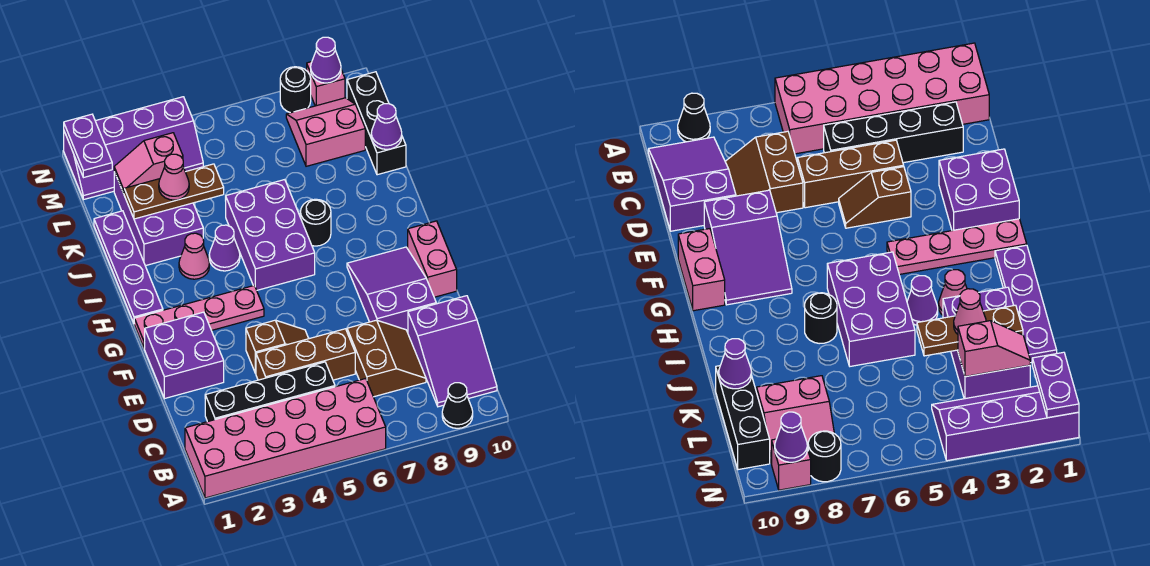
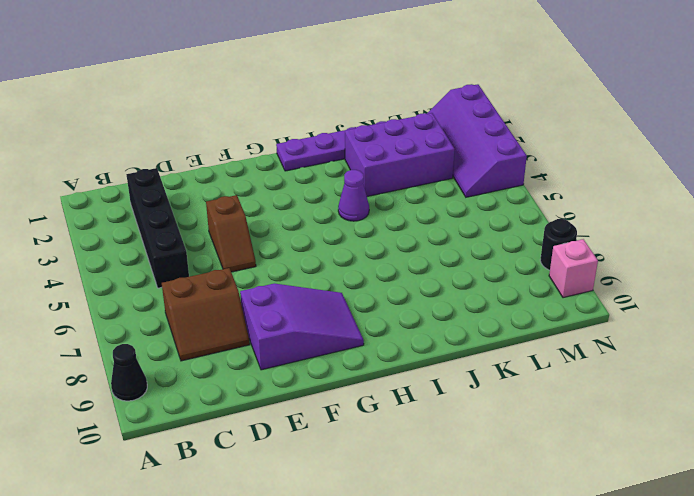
none -> pink 2x6 brick [185,379,386,498]
none -> purple 2x3 slope [408,296,497,407]
none -> brown 1x3 brick [256,329,355,380]

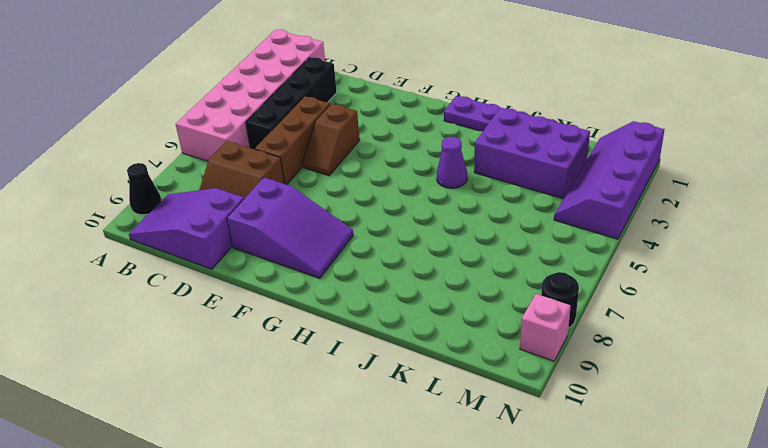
none -> purple 2x2 brick [145,312,224,398]
none -> pink 1x2 brick [408,221,457,297]
none -> pink 1x4 plate [134,286,264,349]

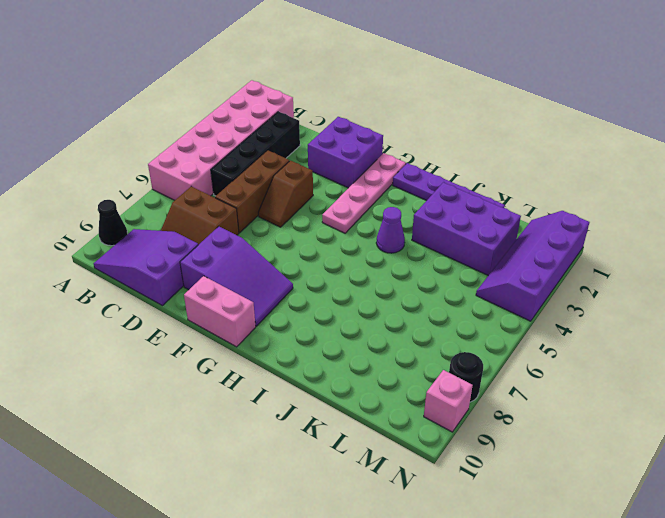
none -> purple 2x3 brick [225,180,315,290]
none -> pink 1x1 cone [179,233,209,279]
none -> black 1x1 round brick [300,199,331,246]

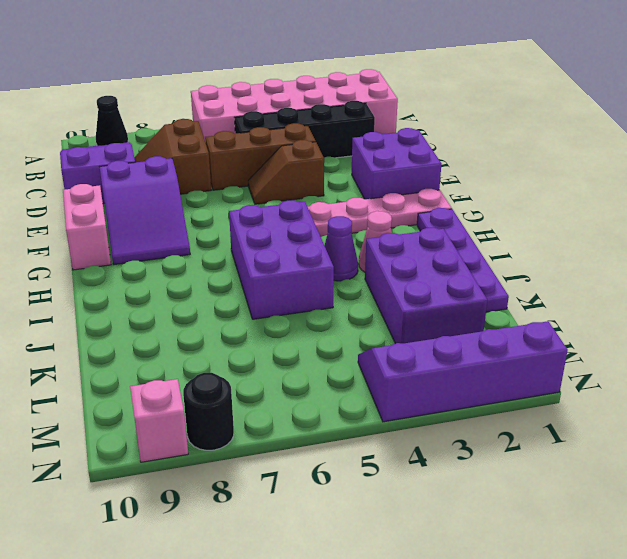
none -> black 1x1 round brick [300,199,331,246]
none -> black 1x3 brick [347,72,406,175]
none -> pink 2x2 slope [286,98,365,166]

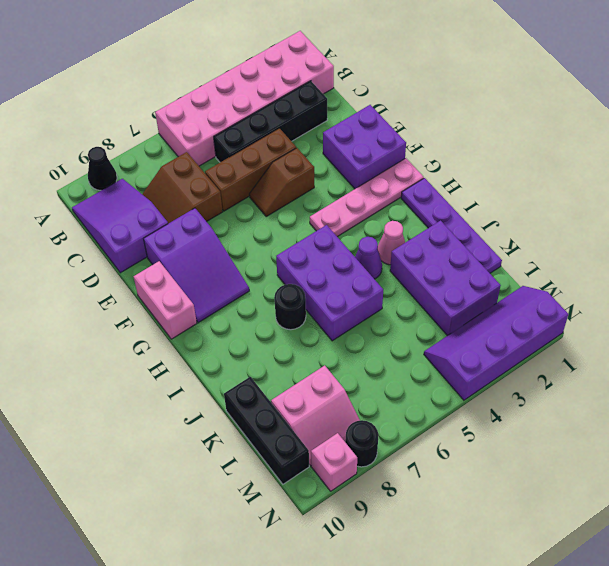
none -> brown 1x3 plate [124,164,224,219]
none -> purple 1x1 cone [371,104,402,149]
none -> pink 1x2 slope [114,133,183,194]

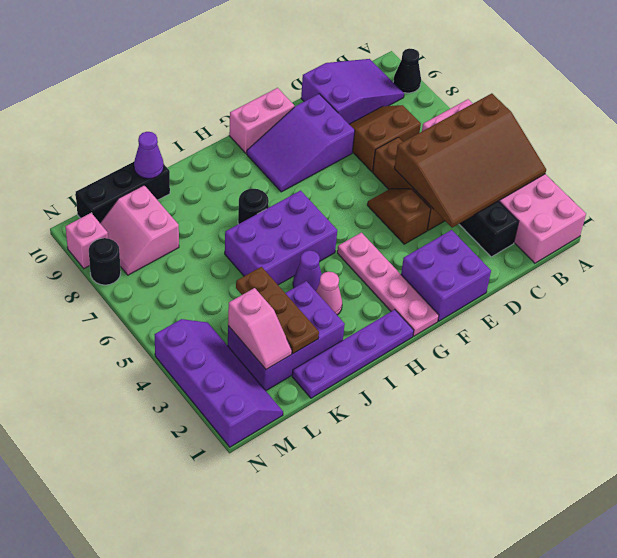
brown 3x4 slope [394,93,546,228] -> none
none -> purple 1x2 plate [64,114,112,178]
none -> purple 1x1 cone [311,37,341,83]
none -> pink 1x1 cone [159,154,189,200]

